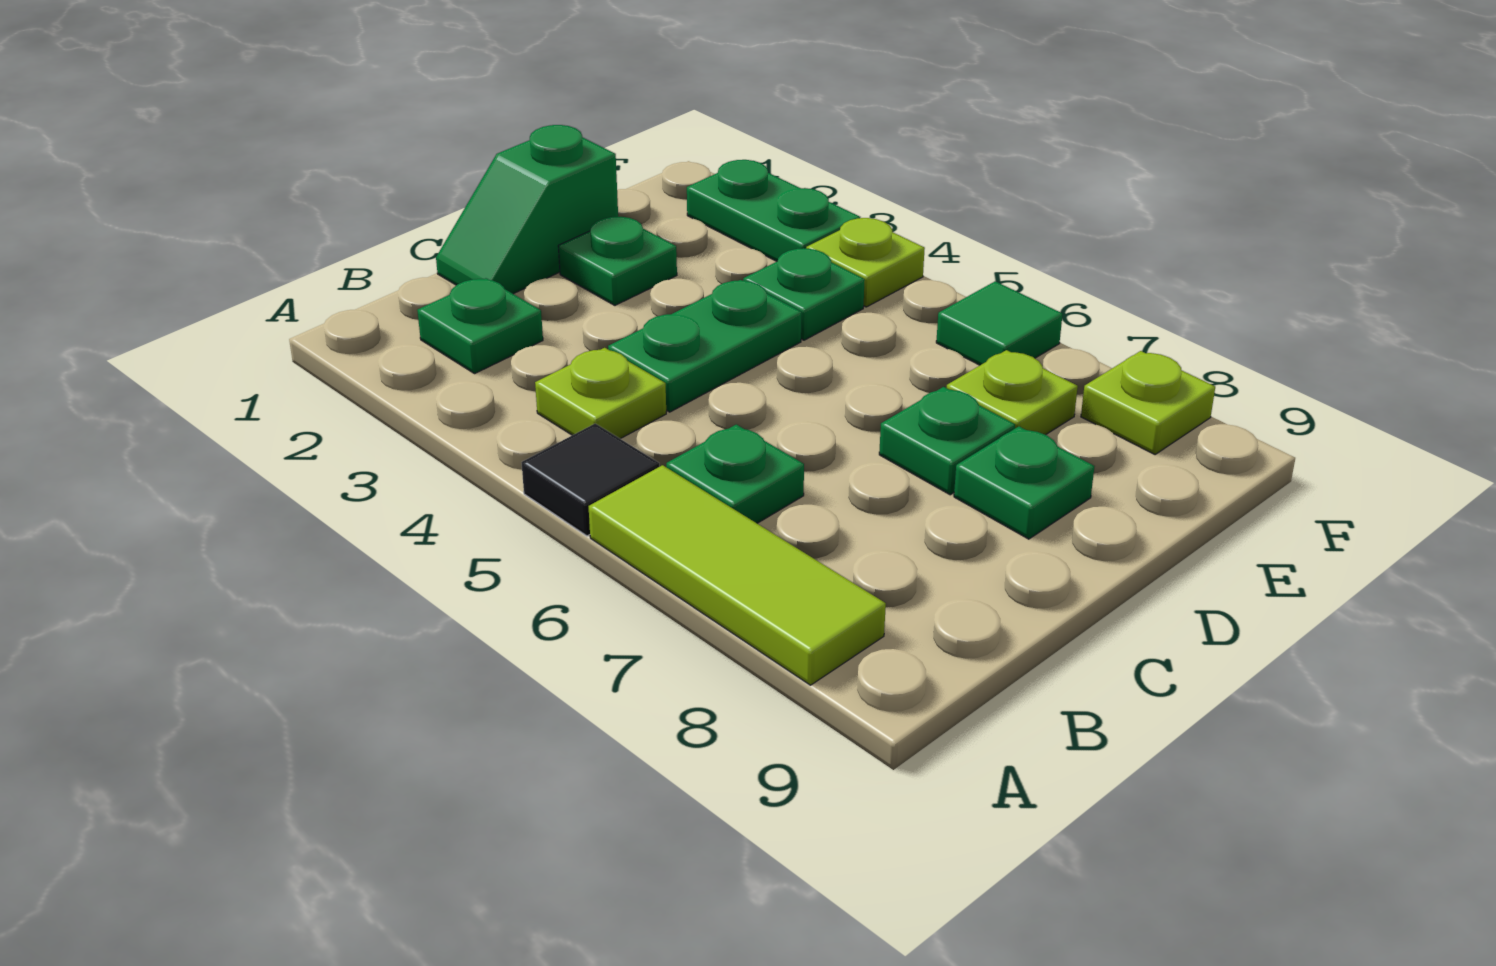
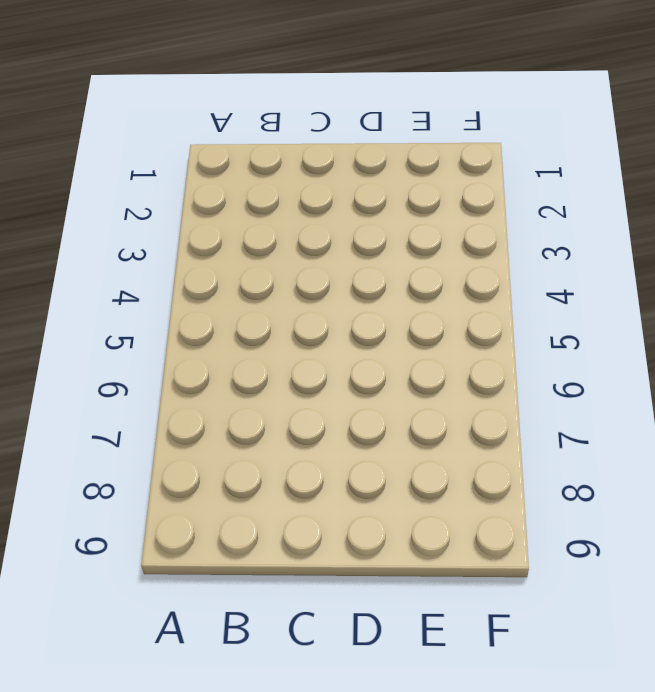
none -> black 1x1 tile [521,424,659,536]
none -> lime 1x3 tile [589,465,886,685]
none -> green 1x1 plate [417,278,543,373]

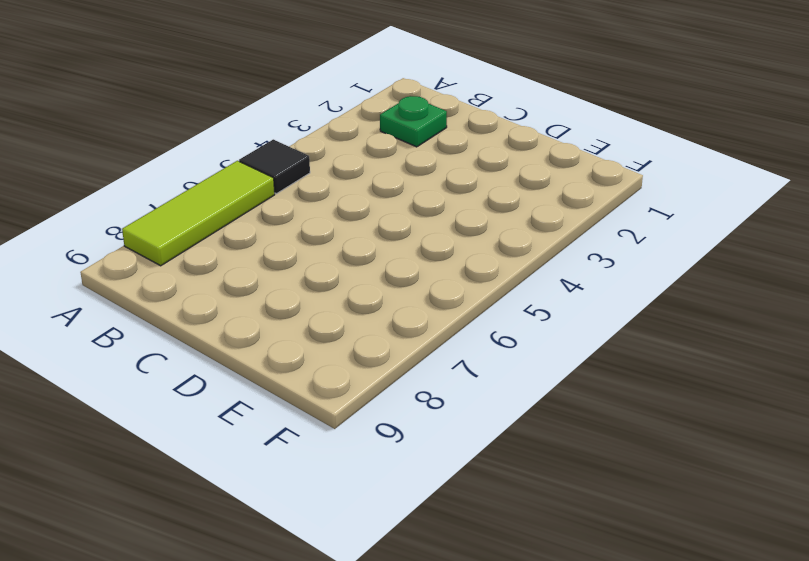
none -> lime 1x1 plate [535,348,666,439]
none -> green 1x1 plate [666,424,804,523]
none -> green 1x2 slope [436,125,618,294]

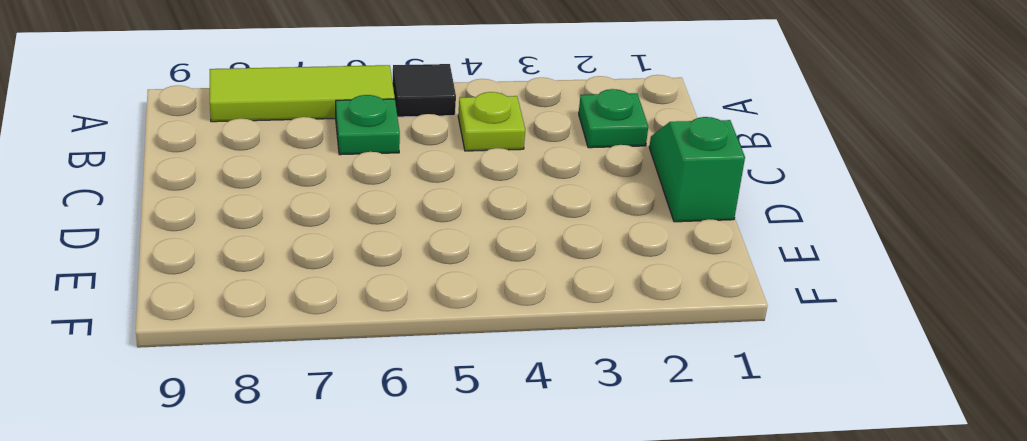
none -> green 1x2 plate [608,280,802,412]
none -> green 1x1 plate [558,217,677,305]
none -> green 1x1 plate [879,387,1015,495]

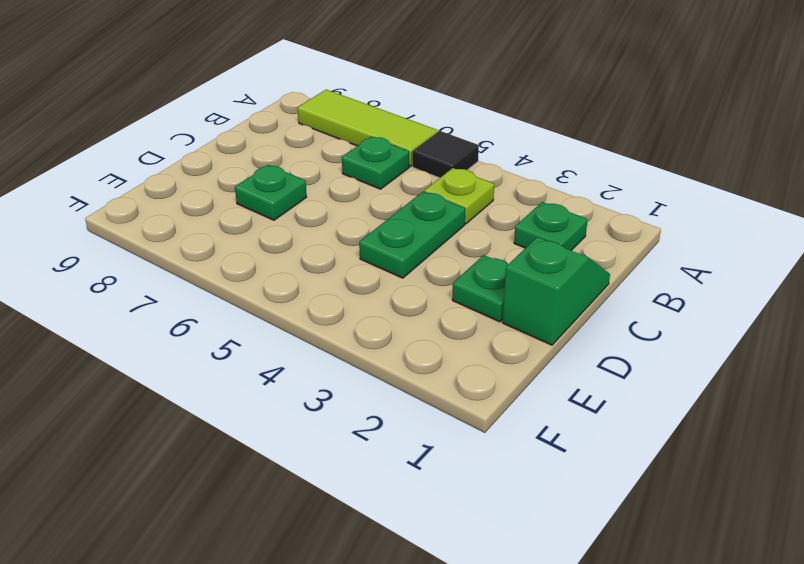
none -> green 1x1 plate [954,426,1095,539]
none -> green 1x1 plate [743,248,865,340]
none -> lime 1x1 plate [947,350,1078,435]

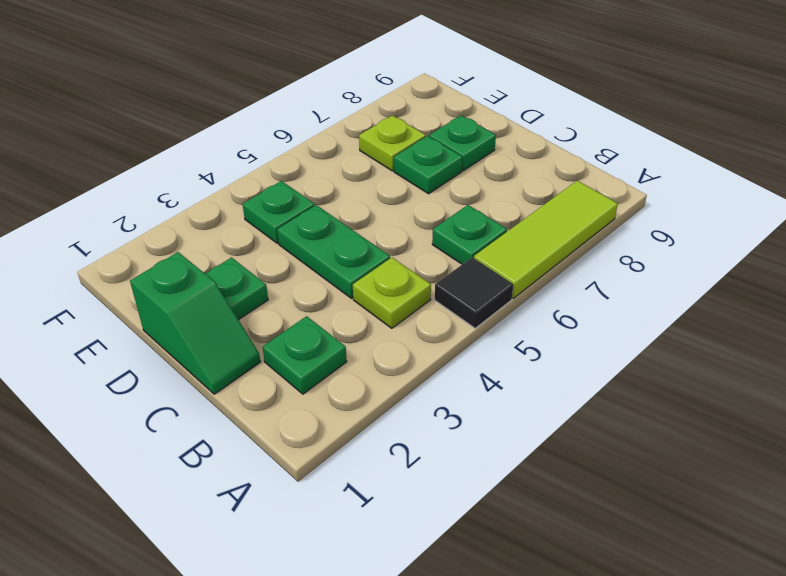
none -> green 1x2 plate [687,160,860,261]
none -> lime 1x1 plate [806,218,925,307]
none -> green 1x1 tile [936,281,1063,365]

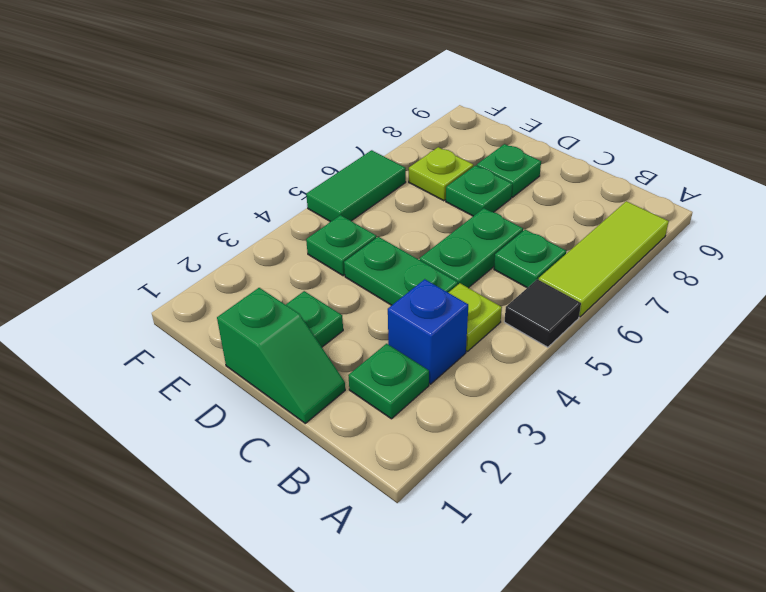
blue 1x1 brick [388,279,468,384] -> none
green 1x2 plate [420,208,523,288] -> green 1x2 plate moved to [687,160,860,261]
green 1x2 tile [306,150,406,222] -> green 1x1 tile [936,281,1063,365]
none -> lime 1x1 plate [806,218,925,307]
none -> lime 1x1 plate [1081,351,1215,455]

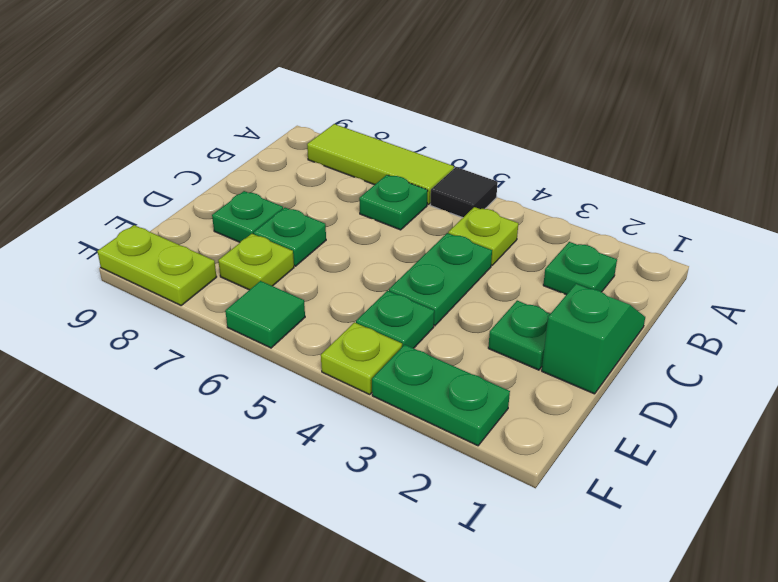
lime 1x2 plate [97,225,217,305] -> lime 1x1 plate [1081,351,1215,455]

